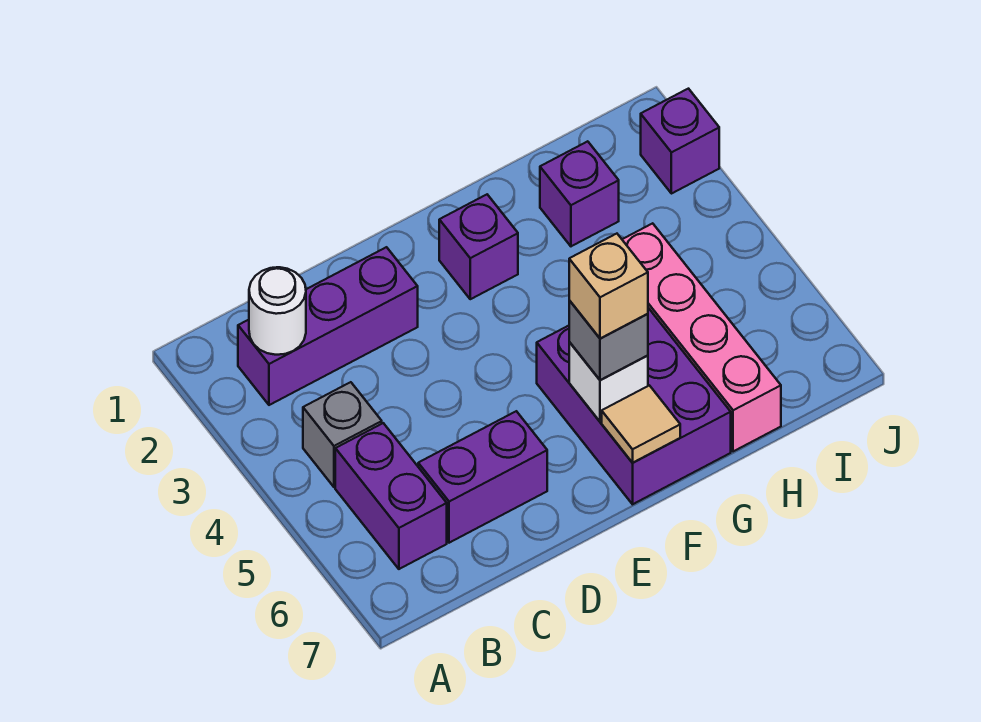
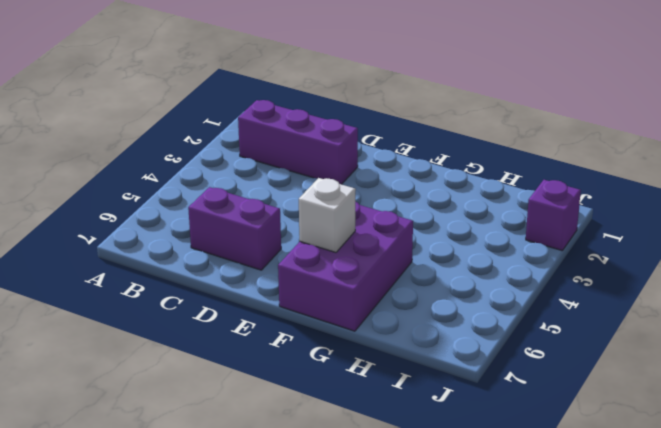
none -> grey 1x1 brick [303,382,382,487]
none -> purple 1x2 brick [335,423,447,569]
none -> purple 1x1 brick [439,195,518,299]

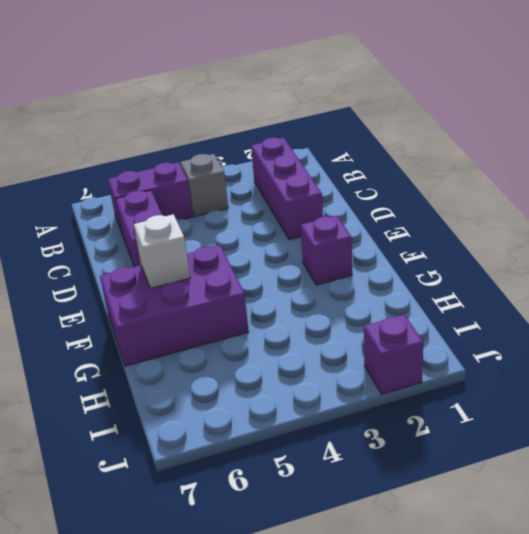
none -> purple 1x1 brick [540,141,619,246]
none -> pink 1x4 brick [622,223,781,451]
none -> white 1x1 round brick [249,267,306,355]

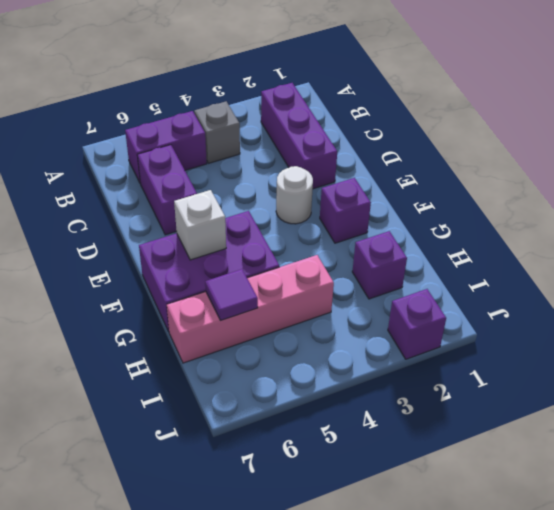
white 1x1 round brick [276,166,313,224] -> white 1x1 round brick moved to [249,267,306,355]
purple 1x1 tile [205,269,258,320] -> none
none -> tan 1x1 tile [602,385,680,463]
none -> grey 1x1 brick [569,301,648,380]
none -> tan 1x1 brick [569,234,648,338]

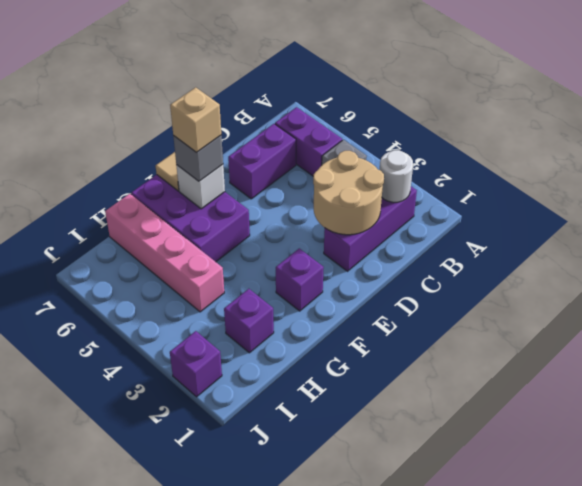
tan 2x2 round brick [313,151,384,235] -> none

